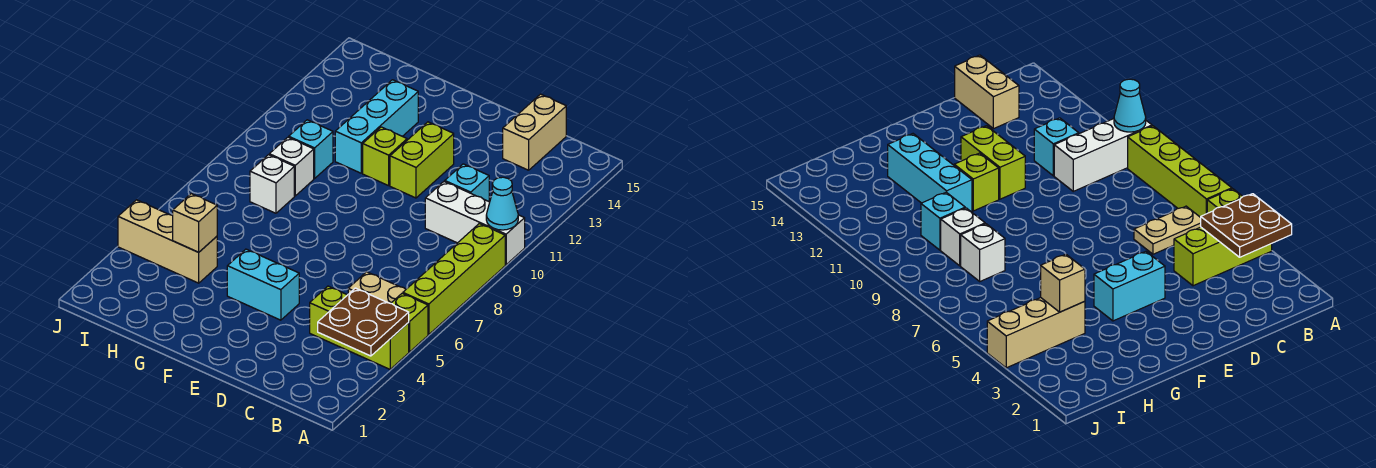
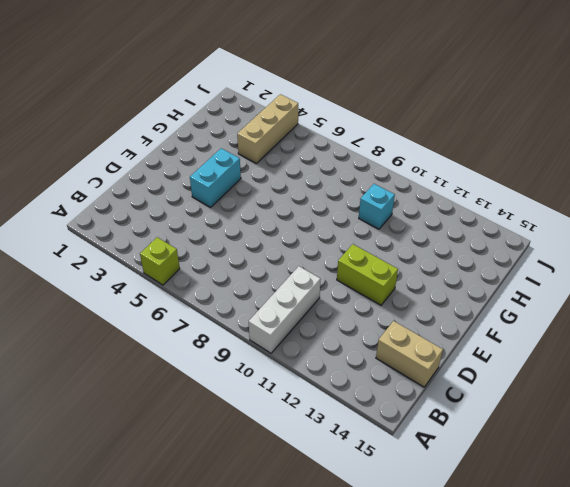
none -> lime 1x3 brick [310,286,409,369]
none -> lime 1x4 brick [403,224,505,335]
none -> tan 1x2 plate [348,272,406,303]

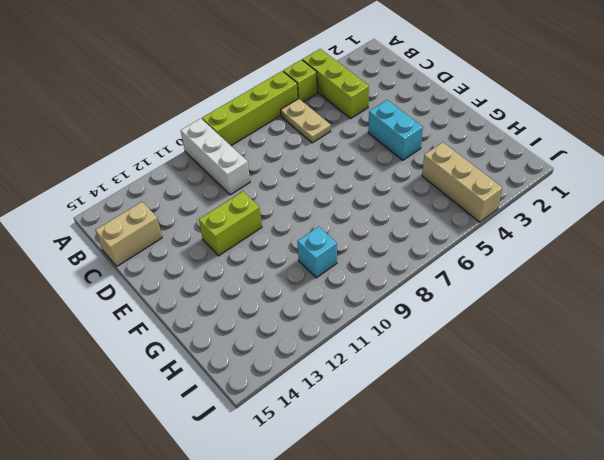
none -> cyan 1x1 brick [445,164,489,201]
none -> lime 1x1 brick [363,127,407,186]
none -> cyan 1x3 brick [335,80,418,173]

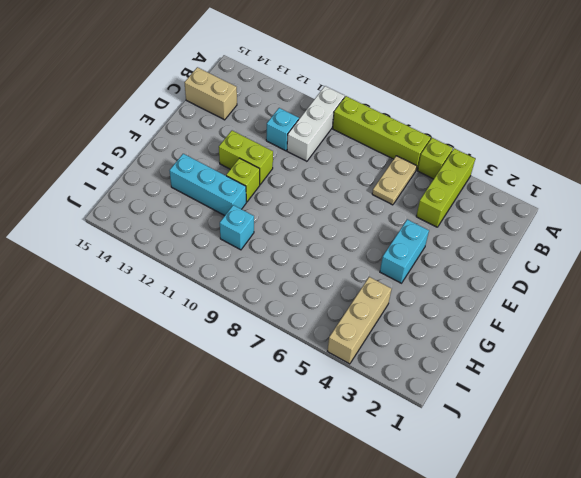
none -> white 1x1 brick [250,155,294,213]
none -> white 1x1 brick [269,137,314,196]
none -> brown 2x2 plate [318,288,409,356]

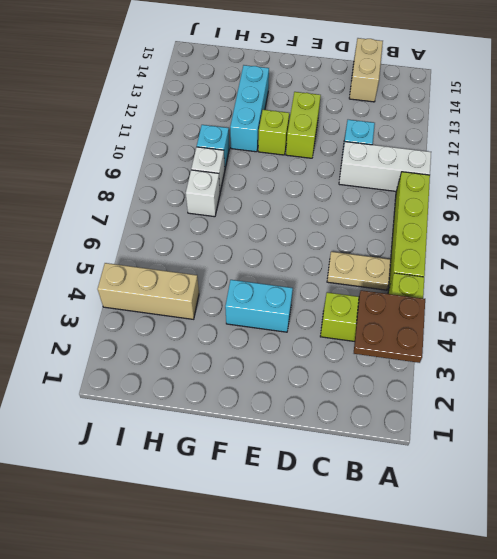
none -> cyan 1x1 cone [486,177,518,230]
none -> tan 1x1 brick [173,194,217,252]

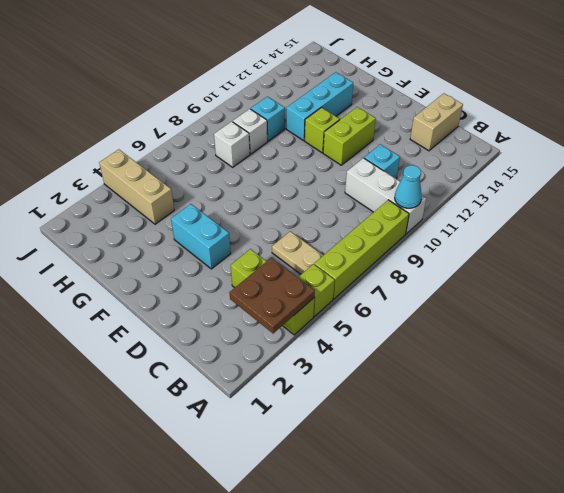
none -> tan 1x1 brick [173,194,217,252]

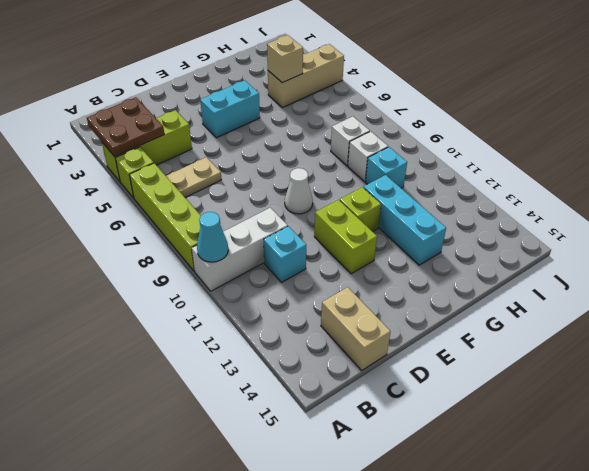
white 1x1 cone [285,168,313,214] -> none

